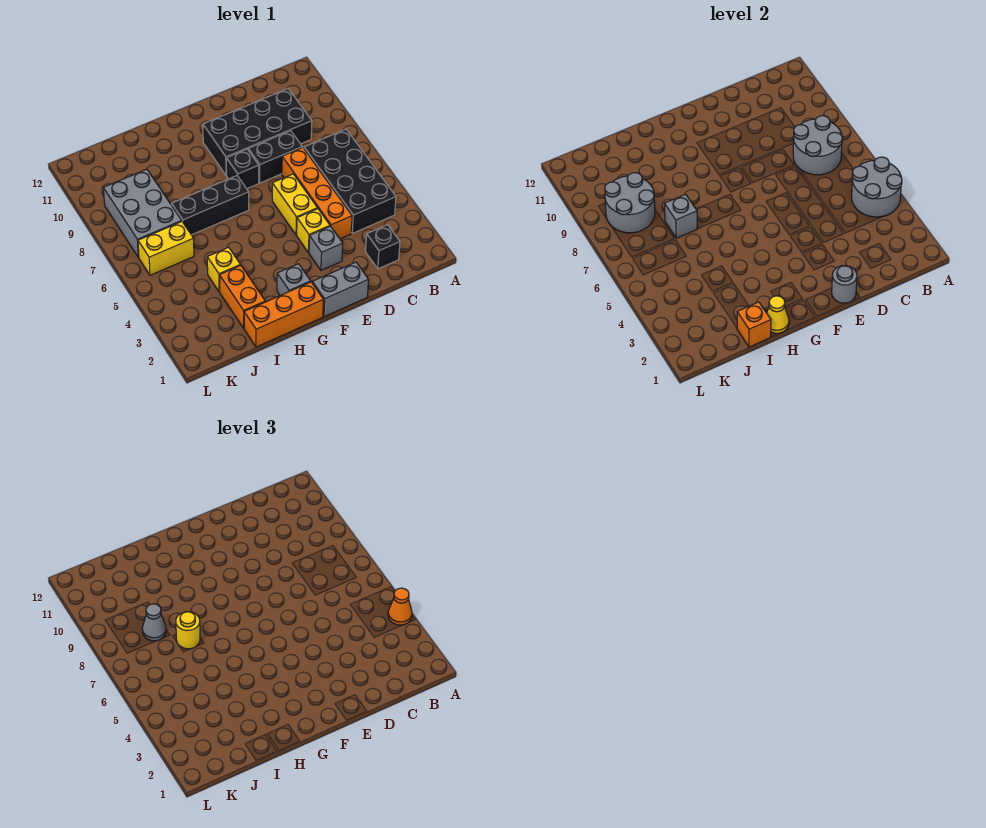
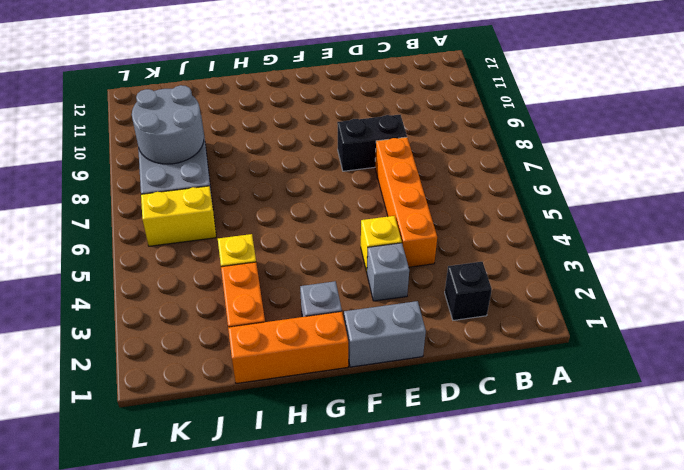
none -> black 2x4 brick [304,129,396,233]
none -> black 2x4 brick [203,89,312,175]
none -> yellow 1x2 brick [272,174,318,235]

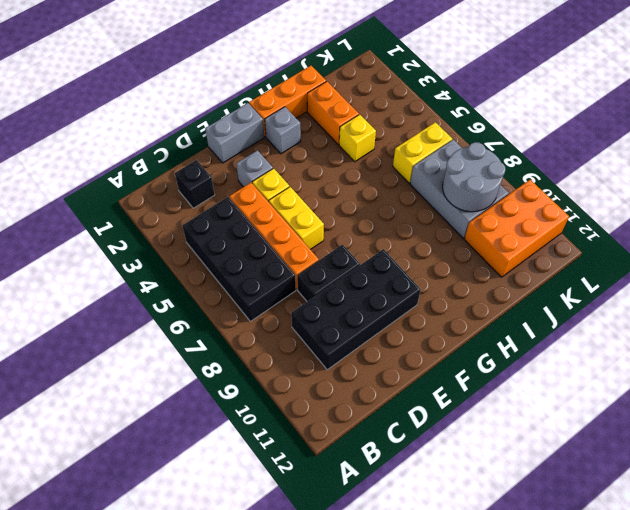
orange 2x3 brick [464,180,569,277] -> none
none -> black 1x1 brick [226,149,259,189]
none -> black 1x3 brick [172,176,249,235]
none -> grey 2x2 round brick [852,157,902,217]

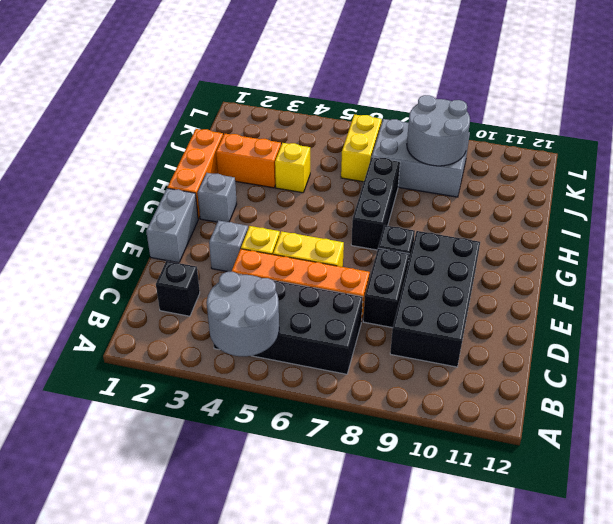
none -> grey 2x2 round brick [793,116,842,175]
none -> grey 1x1 round brick [832,266,857,303]
none -> yellow 1x1 cone [767,296,789,334]

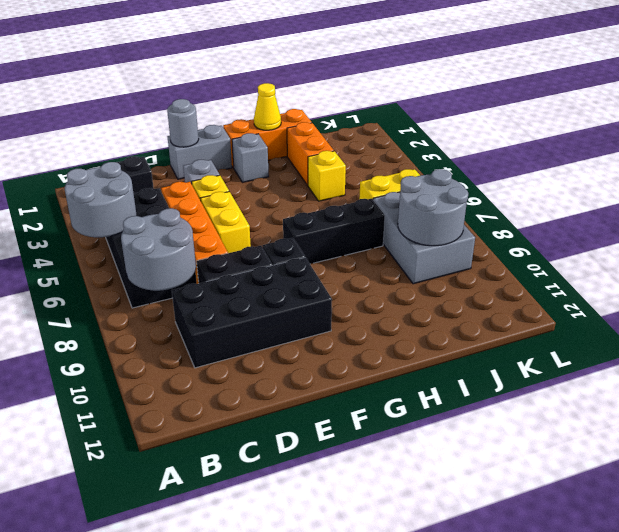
none -> orange 1x1 brick [737,302,771,347]
none -> grey 1x1 brick [665,194,697,238]
none -> orange 1x1 cone [388,588,412,625]

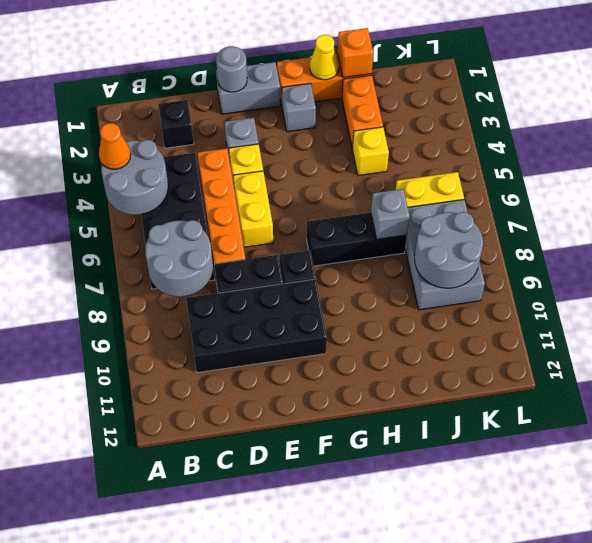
none -> yellow 1x1 round brick [176,612,200,649]
none -> grey 1x1 cone [142,604,166,641]

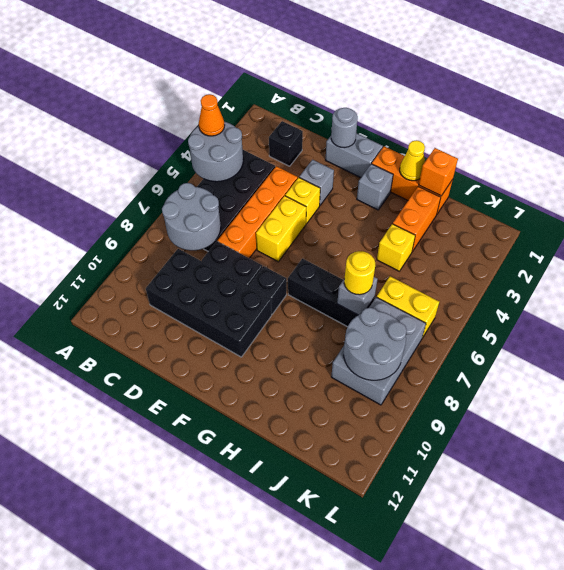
none -> grey 1x1 cone [142,604,166,641]

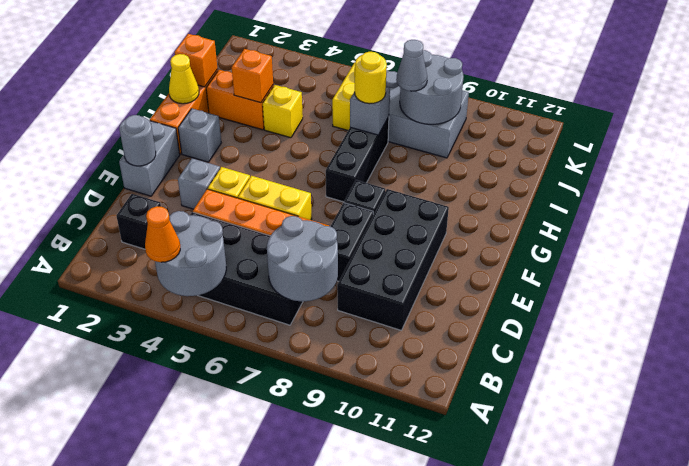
orange 1x1 brick [232,49,273,103] -> none

